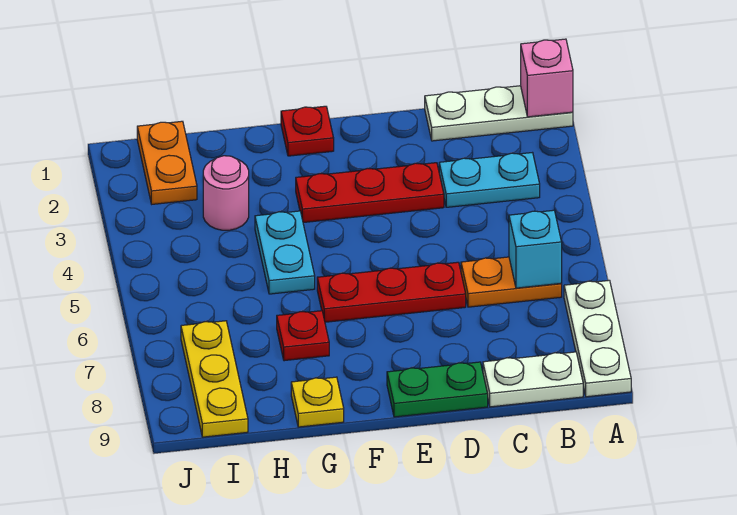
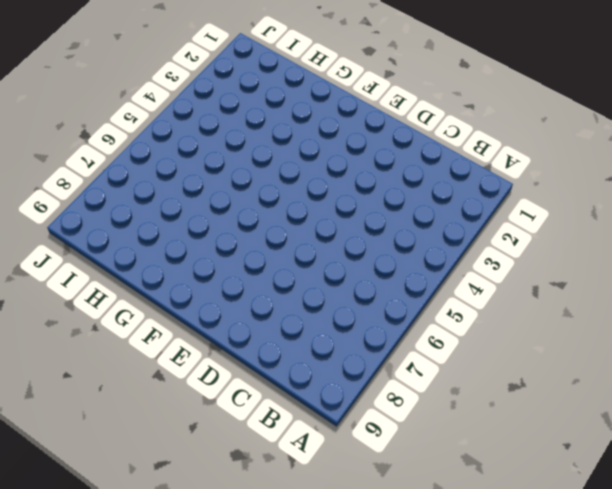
none -> white 1x3 plate [425,86,573,141]
none -> white 1x3 plate [564,280,631,397]
none -> cyan 1x2 plate [439,153,540,207]

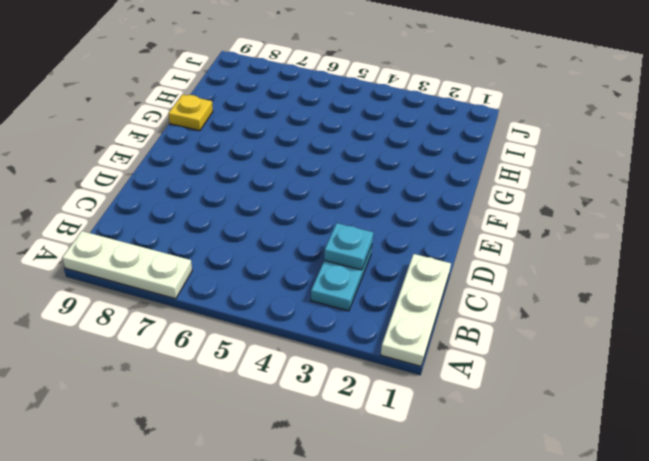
cyan 1x1 plate [324,223,373,270] -> none
none -> orange 1x2 plate [461,257,562,307]
none -> white 1x2 plate [483,352,583,407]
none -> red 1x3 plate [296,163,444,223]

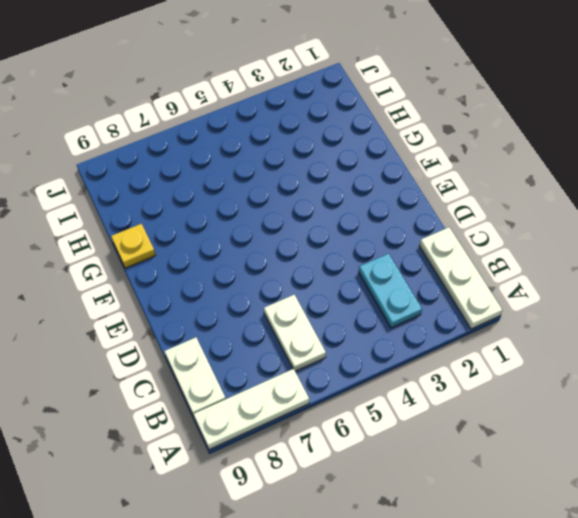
white 1x2 plate [264,295,326,371] -> orange 1x2 plate [461,257,562,307]
none -> red 1x3 plate [296,163,444,223]
none -> red 1x3 plate [317,262,466,322]
none -> green 1x2 plate [387,362,488,417]

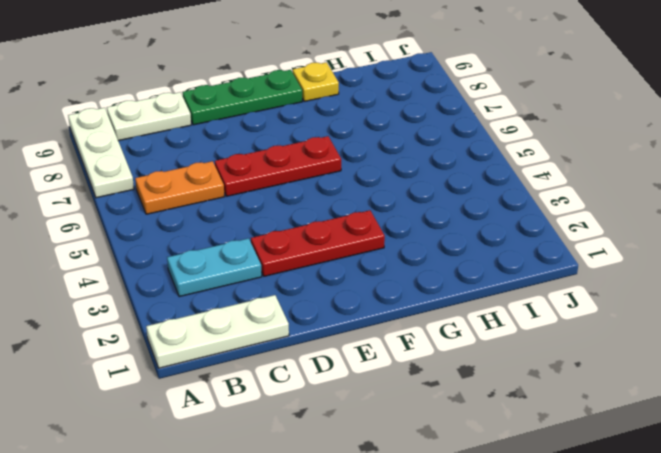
green 1x3 plate [182,70,303,125] -> green 1x2 plate [387,362,488,417]
none -> red 1x1 plate [281,106,334,156]
none -> cyan 1x2 plate [255,211,315,294]
none -> red 1x1 plate [277,311,329,361]

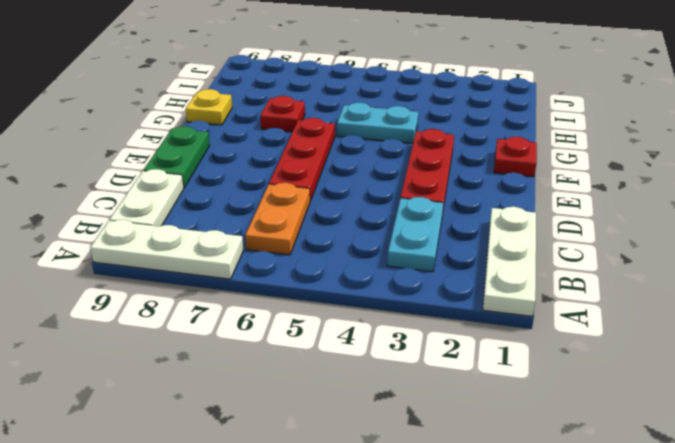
none -> pink 1x1 round brick [203,156,249,230]
none -> orange 1x2 plate [137,121,197,204]
none -> yellow 1x3 plate [181,321,248,437]

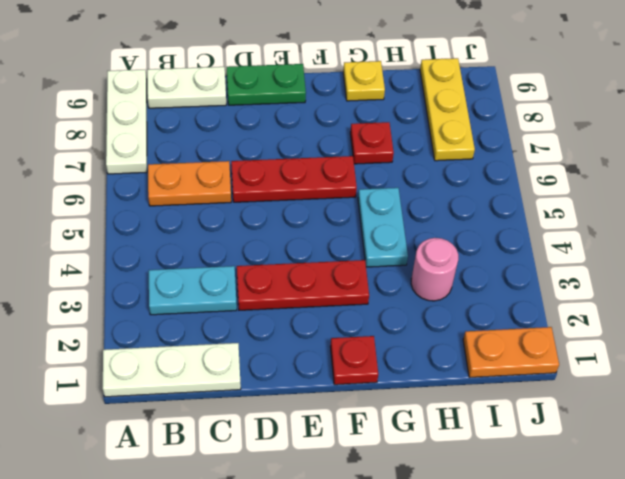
orange 1x2 plate [463,327,559,378] -> orange 1x2 plate turned to [137,121,197,204]
none -> pink 1x1 brick [521,39,573,117]
none -> cyan 1x1 brick [509,210,562,288]

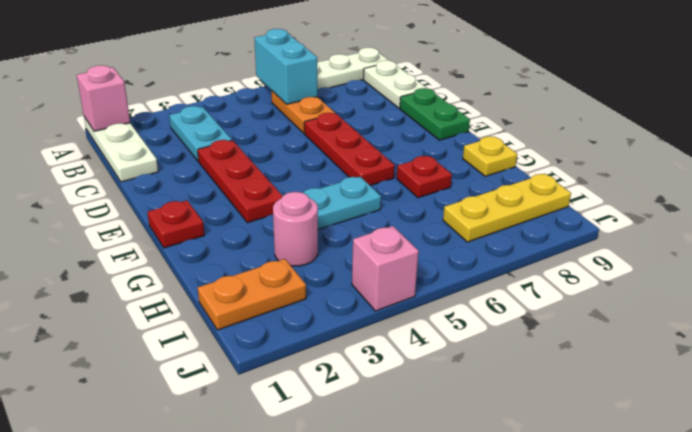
cyan 1x2 brick [255,29,318,104] -> cyan 1x1 brick [509,210,562,288]
pink 1x1 brick [352,226,419,311] -> none

